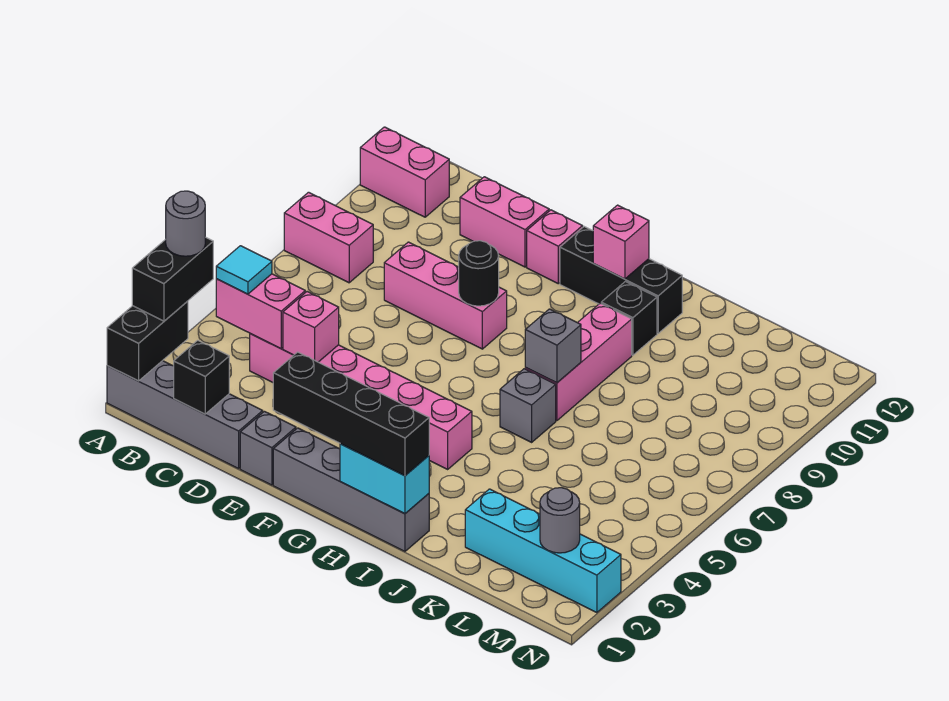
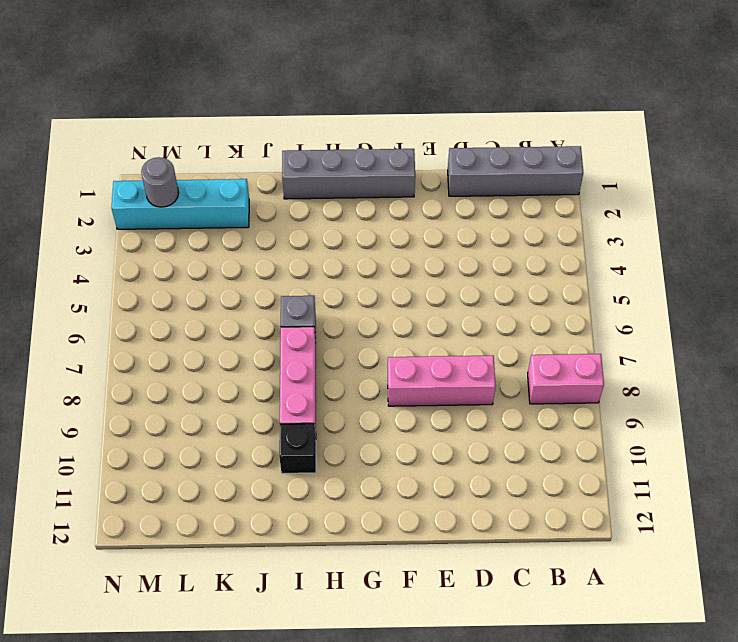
none -> pink 1x2 brick [360,127,449,217]
none -> pink 1x6 brick [250,333,472,469]
none -> pink 1x2 brick [460,177,549,267]

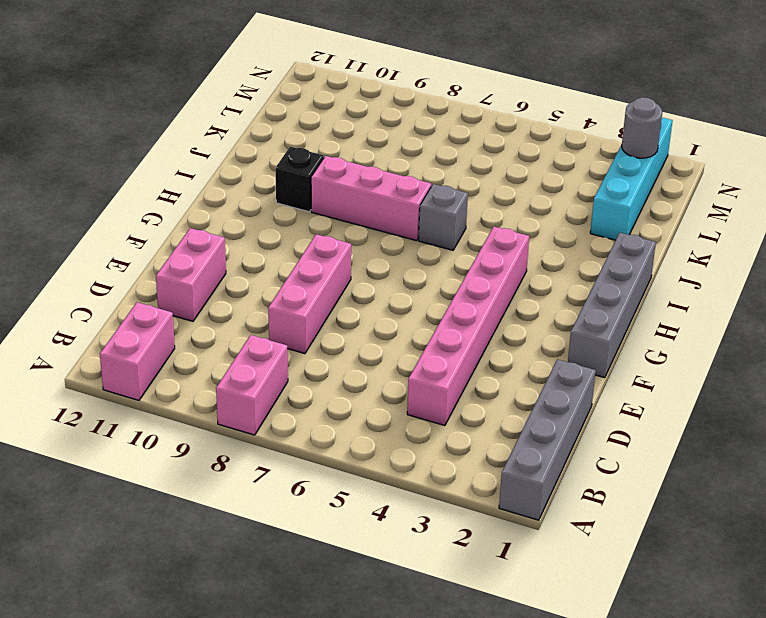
none -> grey 1x1 brick [240,411,296,485]
none -> pink 1x1 brick [527,210,583,284]
none -> black 1x3 brick [560,227,682,333]

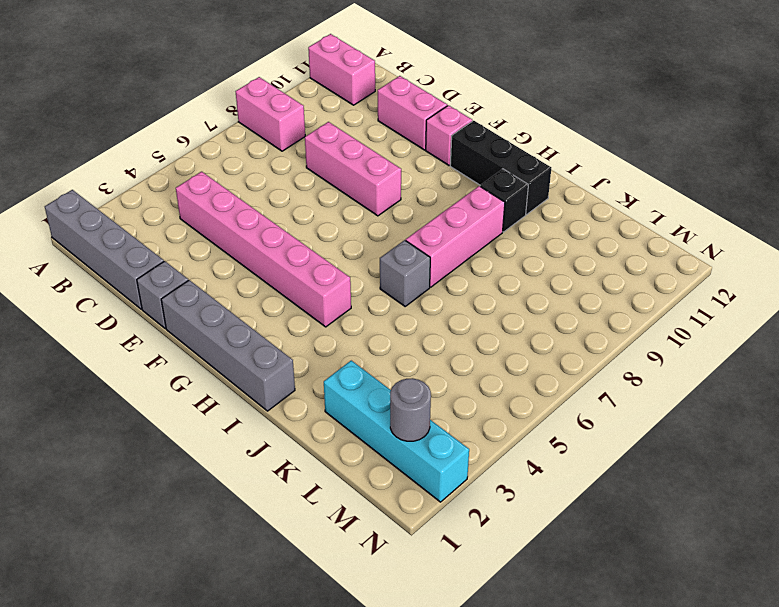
none -> black 1x2 brick [107,301,188,381]
none -> pink 1x2 brick [216,274,305,349]
none -> black 1x1 brick [174,340,229,414]

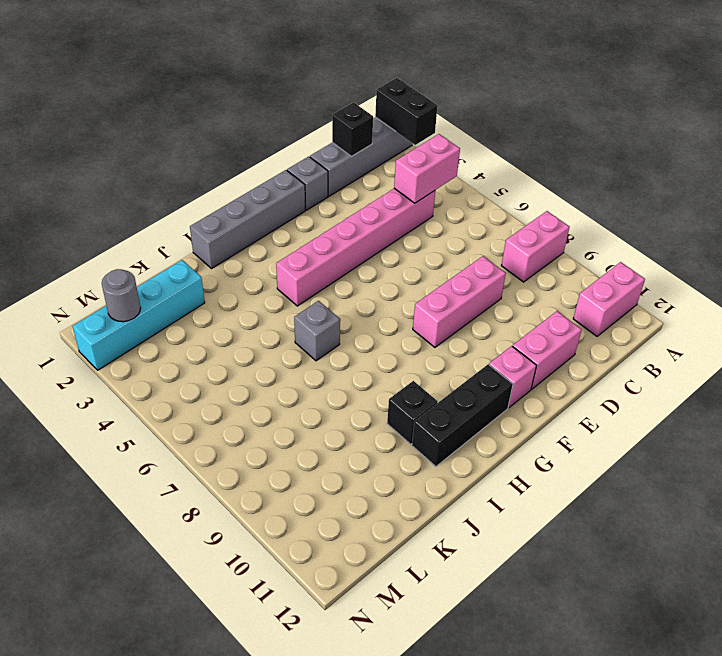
none -> pink 1x3 brick [525,303,632,421]
none -> pink 1x1 brick [283,292,339,362]
none -> black 1x1 round brick [459,241,499,306]

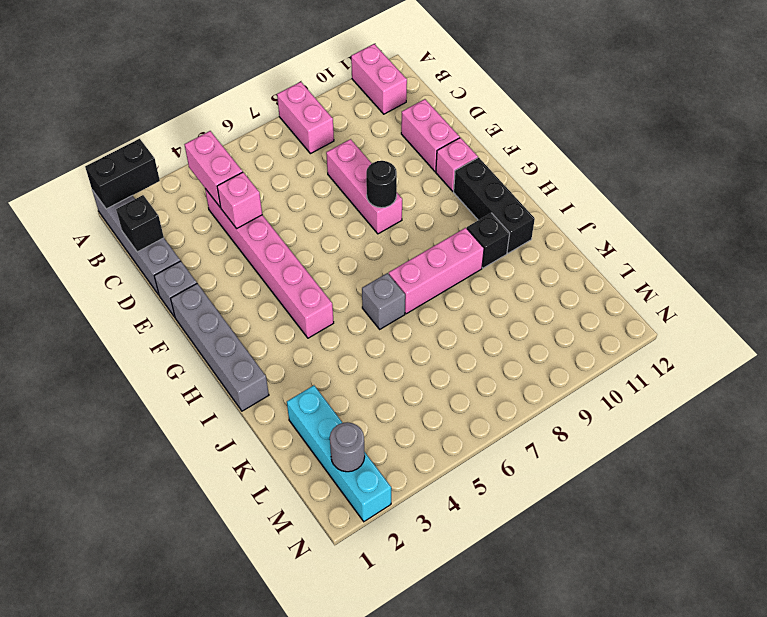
none -> cyan 1x2 brick [340,444,429,513]
none -> pink 1x1 brick [593,205,649,279]
none -> grey 1x1 brick [525,309,581,383]

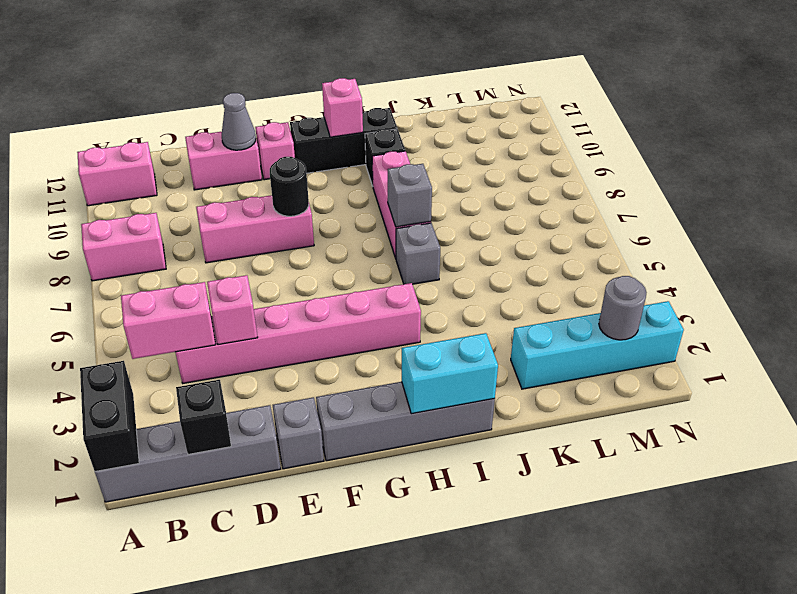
grey 1x1 cone [222,93,256,150] -> none
none -> black 1x2 brick [132,237,213,321]
none -> cyan 1x1 tile [216,246,272,294]
none -> black 1x4 brick [273,352,429,476]

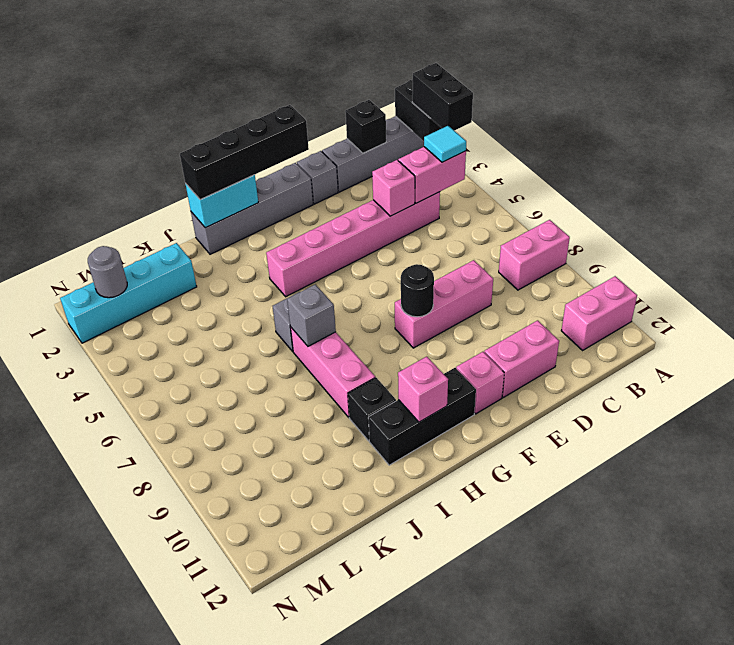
none -> grey 1x1 round brick [166,191,205,256]

